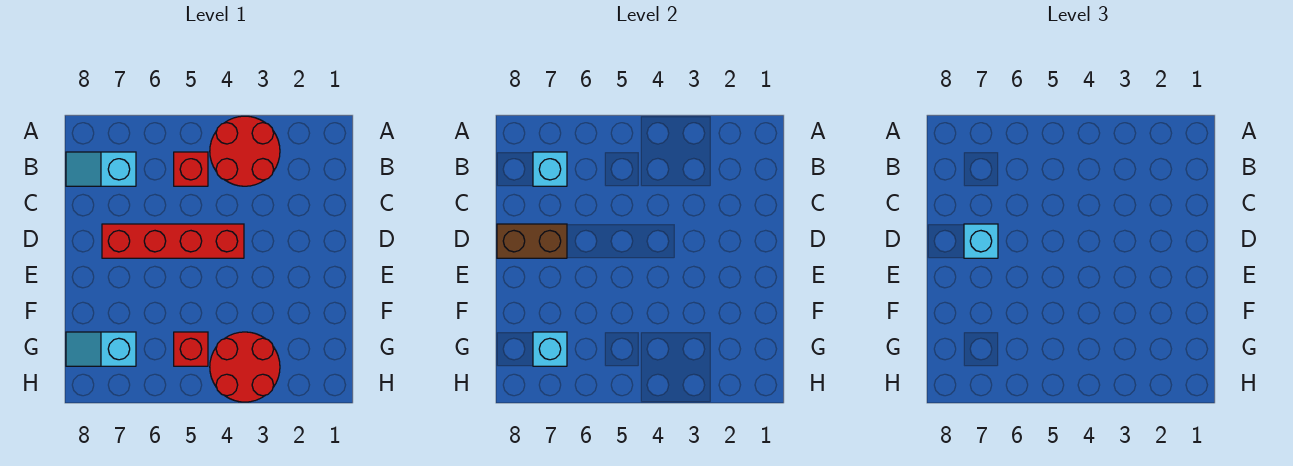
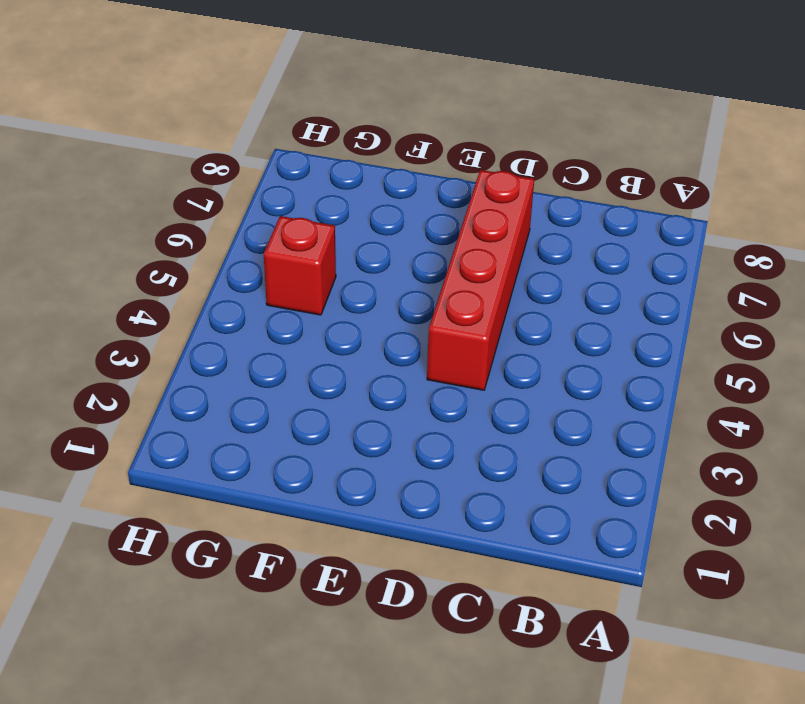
none -> red 2x2 round brick [210,116,280,186]
none -> red 1x1 brick [174,152,208,186]

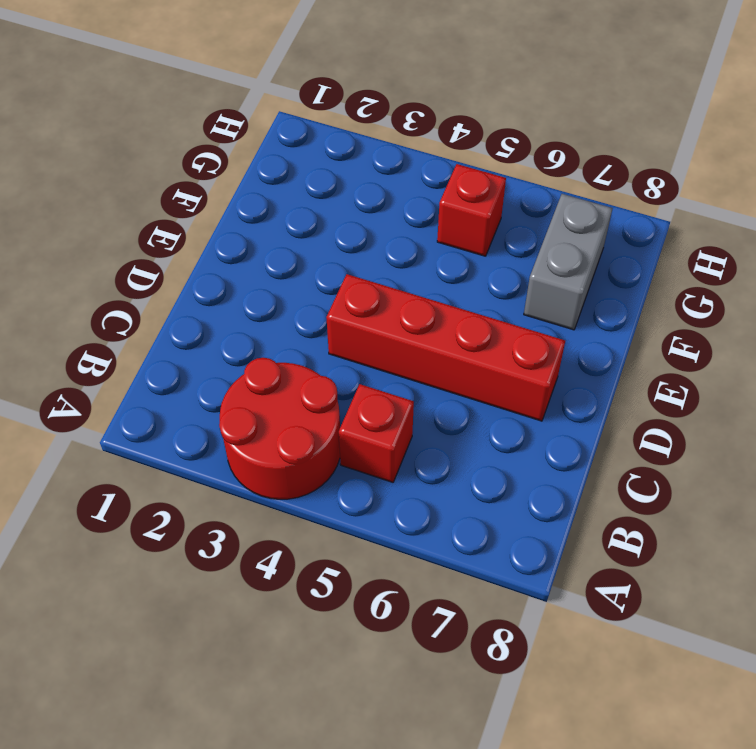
grey 1x2 brick [524,194,613,330] -> cyan 1x2 slope [66,332,136,366]
none -> cyan 1x2 slope [66,152,136,186]
none -> red 2x2 round brick [210,332,280,402]

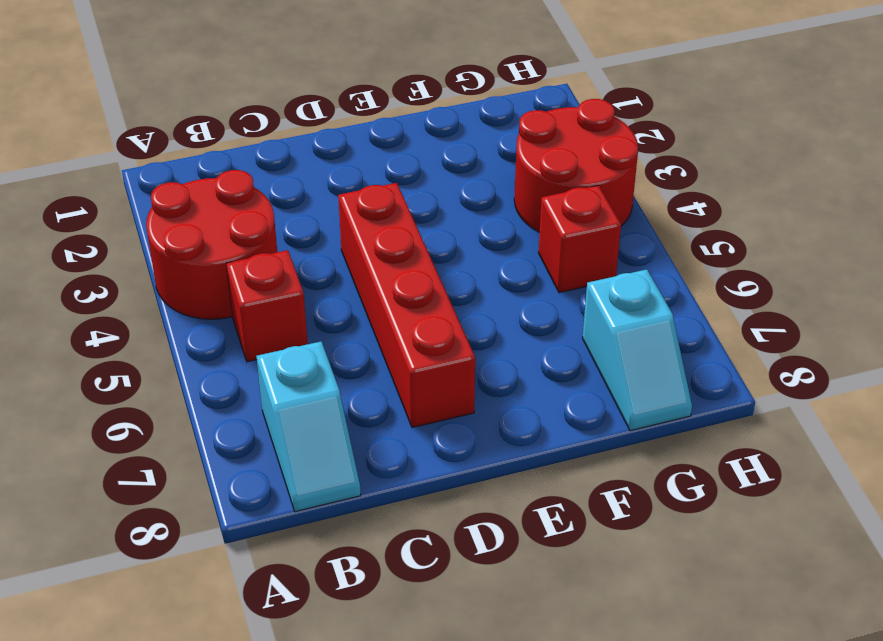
none -> cyan 1x1 brick [533,152,567,186]
none -> brown 1x2 brick [497,224,567,258]

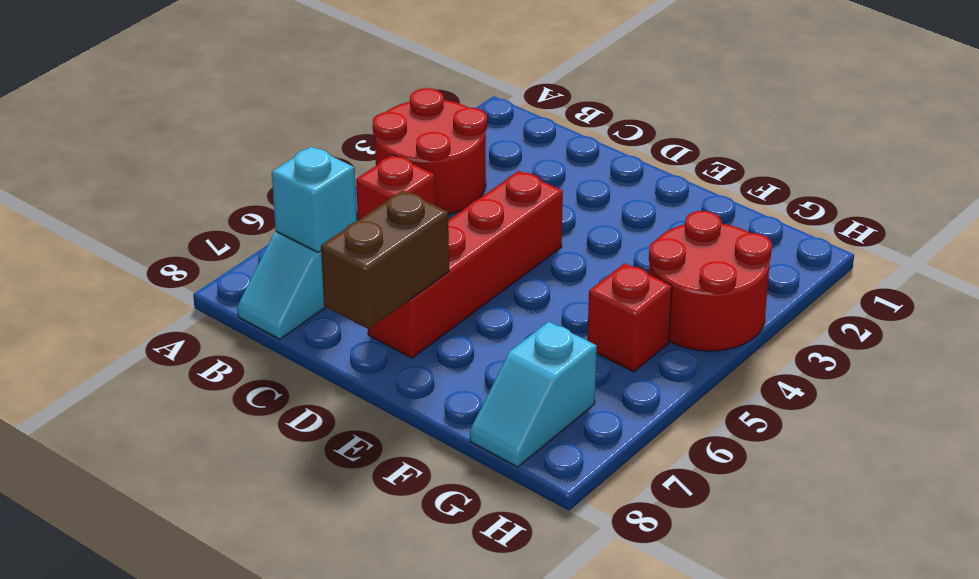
none -> cyan 1x1 brick [533,332,567,366]
none -> cyan 1x1 brick [964,224,998,258]

